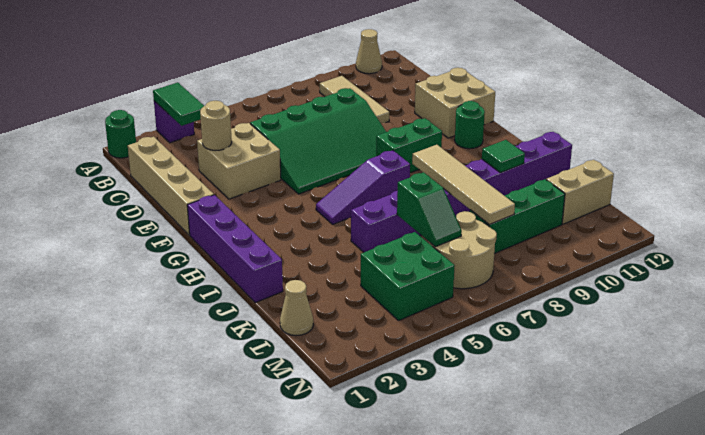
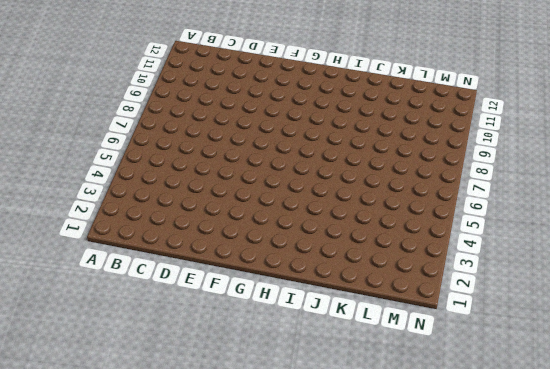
none -> green 1x1 round brick [105,110,136,158]
none -> purple 1x1 brick [154,101,194,143]
none -> tan 1x1 cone [356,29,382,74]

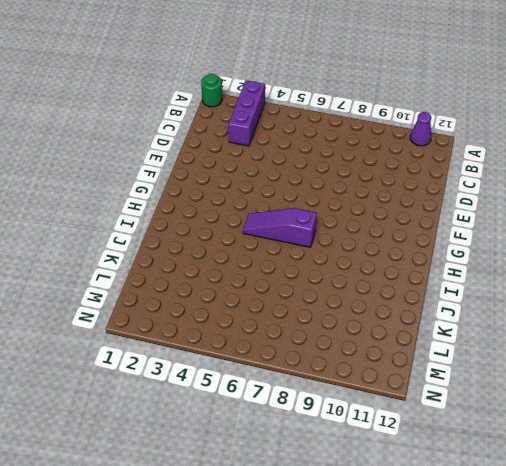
purple 1x3 brick [229,80,265,146] -> purple 1x1 brick [154,101,194,143]
purple 1x1 cone [410,112,431,146] -> tan 1x1 cone [356,29,382,74]
none -> tan 1x3 tile [320,76,389,123]
none -> tan 1x4 brick [128,137,214,235]
none -> tan 2x2 brick [197,123,281,199]

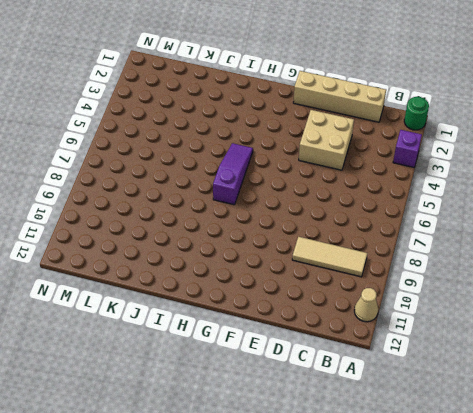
none -> green 3x4 slope [250,88,386,194]
none -> tan 2x2 brick [415,68,495,138]
none -> purple 1x4 brick [187,195,283,303]

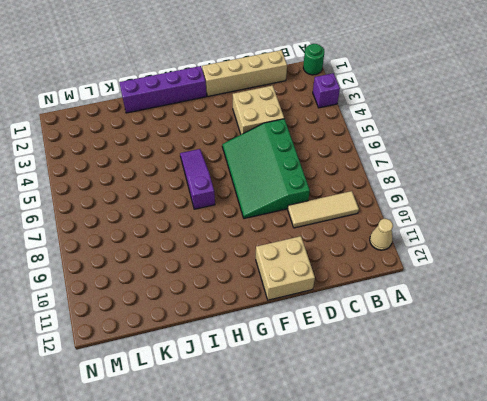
none -> green 1x2 brick [376,118,442,173]
none -> green 1x1 round brick [455,101,485,149]
none -> purple 1x8 brick [351,132,572,252]

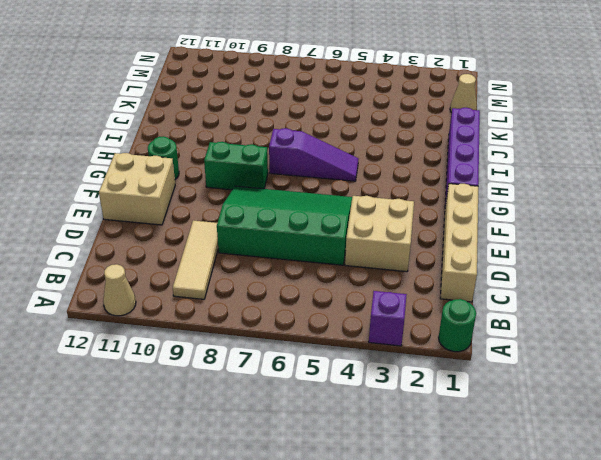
none -> purple 1x8 brick [351,132,572,252]
none -> green 2x2 brick [361,232,455,321]
none -> tan 2x2 round brick [429,211,497,289]

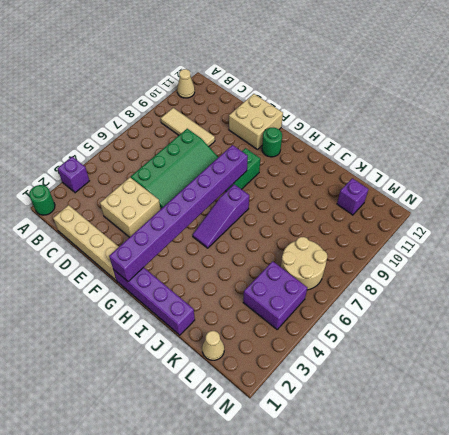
purple 1x8 brick [109,145,248,281] -> purple 1x8 brick moved to [351,132,572,252]
purple 2x2 brick [243,261,307,329] -> green 2x2 brick [361,232,455,321]
purple 1x1 brick [337,178,368,215] -> tan 1x2 brick [546,160,614,224]
none -> green 1x3 brick [470,179,565,254]
none -> green 1x2 tile [153,82,204,126]
none -> tan 1x1 round brick [200,101,232,150]

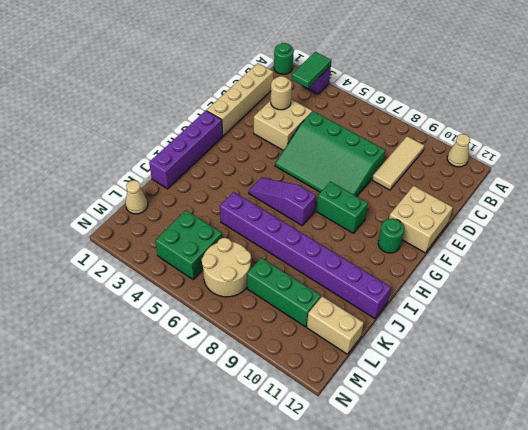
none -> tan 1x4 tile [412,145,515,225]
none -> green 1x1 tile [482,140,525,173]
none -> green 1x2 slope [397,172,462,247]

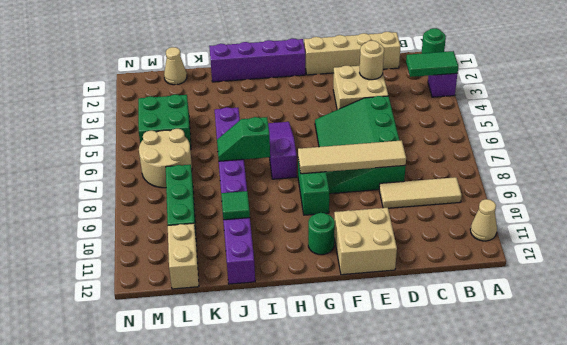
tan 1x4 tile [298,140,406,174] -> tan 1x4 tile moved to [412,145,515,225]
green 1x2 slope [217,117,270,161] -> green 1x2 slope moved to [397,172,462,247]

